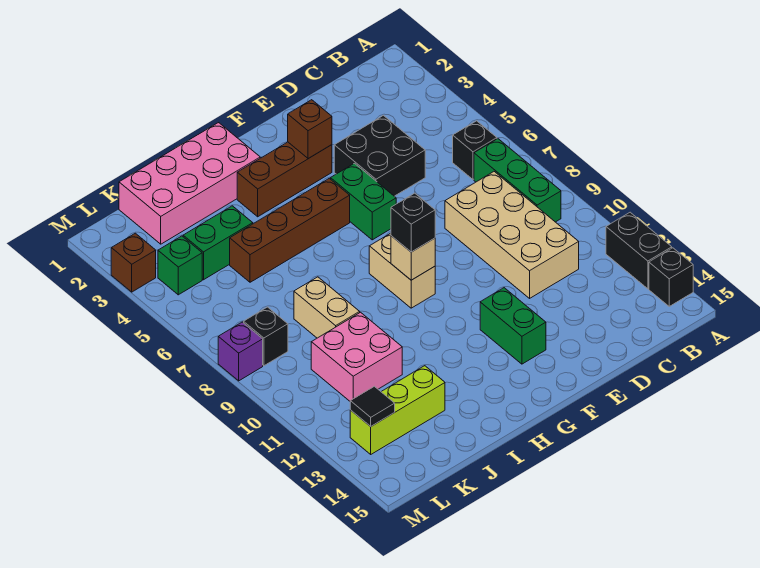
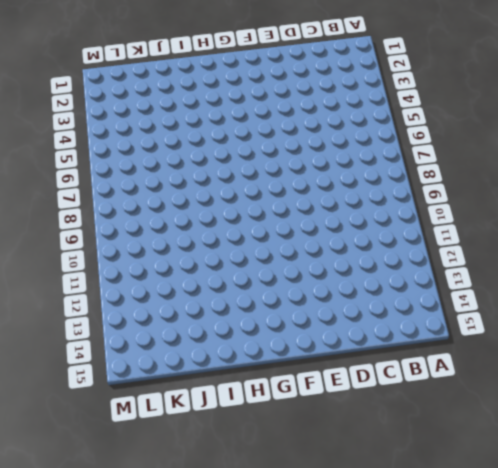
none -> black 1x2 brick [606,212,672,289]
none -> black 1x1 brick [649,248,693,306]
none -> black 1x1 brick [453,121,497,179]

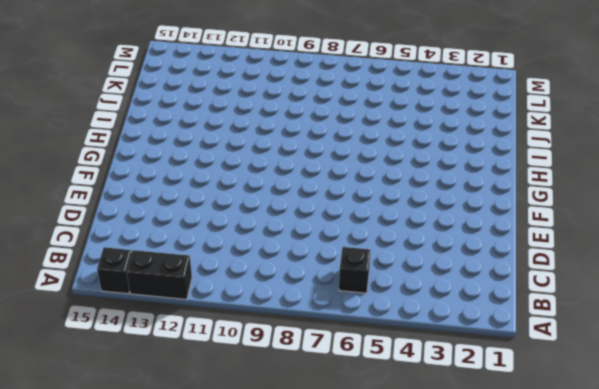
none -> green 1x3 brick [474,139,561,222]
none -> tan 2x4 brick [445,172,579,298]
none -> black 2x2 brick [334,116,425,196]

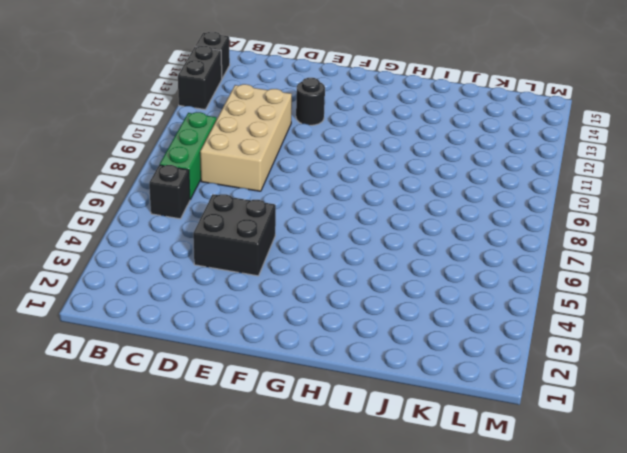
black 1x1 round brick [296,78,325,125] -> none
none -> brown 1x3 brick [237,142,332,217]
none -> green 1x2 brick [331,163,396,240]
none -> green 1x2 brick [480,288,546,364]

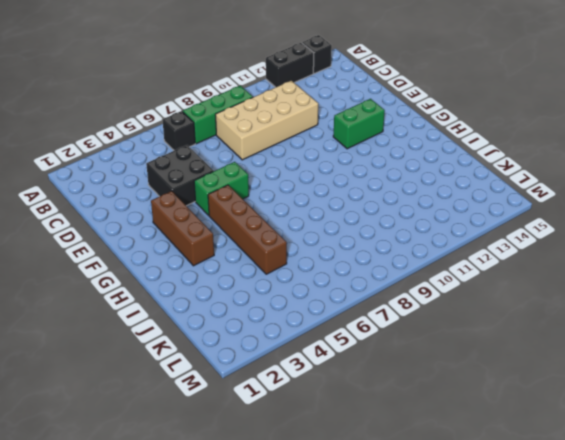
none -> tan 1x2 brick [369,233,435,308]
none -> pink 2x4 brick [119,123,260,244]
none -> green 1x2 brick [183,206,253,280]

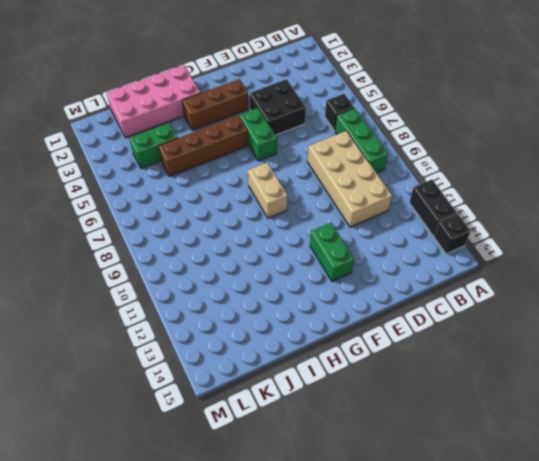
none -> tan 1x2 brick [294,277,360,338]
none -> pink 2x2 brick [311,312,402,401]
none -> lime 1x3 brick [350,366,445,454]

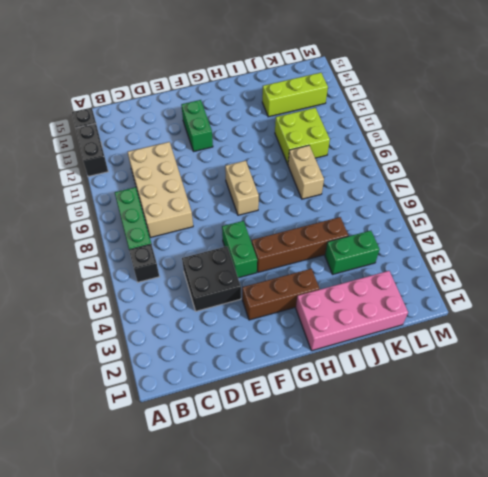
lime 2x2 brick [275,108,330,164] -> pink 2x2 brick [311,312,402,401]
none -> green 1x1 brick [158,236,202,295]
none -> black 1x1 brick [244,307,288,366]
none -> brown 1x1 brick [111,233,156,292]

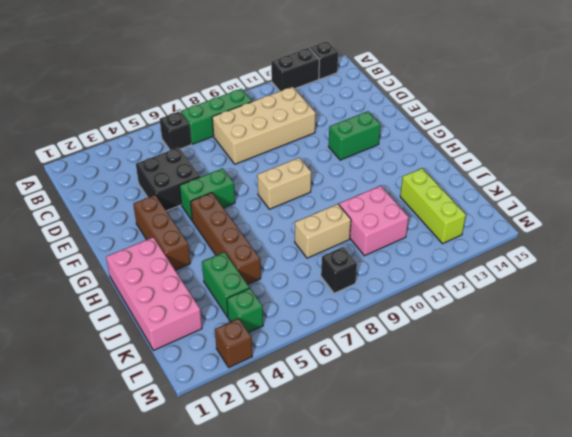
none -> purple 1x1 brick [218,322,263,381]
none -> brown 1x1 brick [288,100,332,159]
none -> tan 1x1 brick [391,236,435,280]

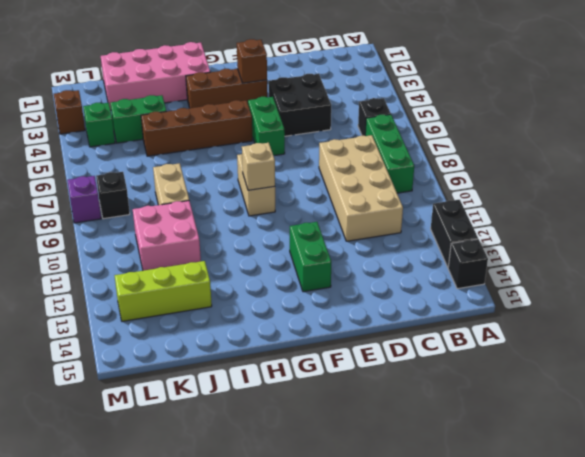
none -> black 1x1 tile [350,386,395,426]
none -> black 1x1 brick [391,193,435,252]

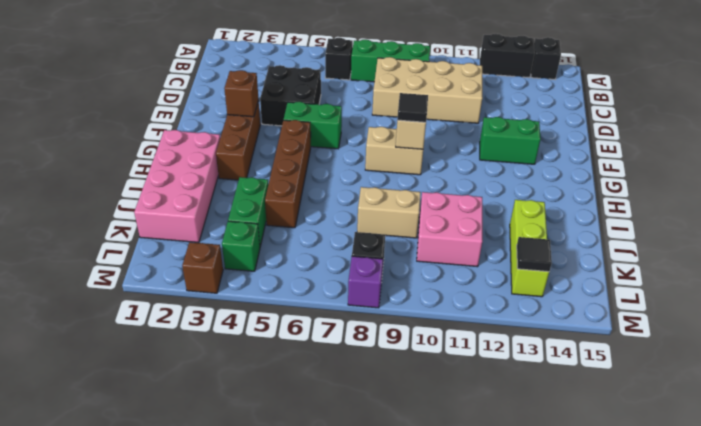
black 1x1 tile [397,93,428,122] -> black 1x1 brick [391,193,435,252]

